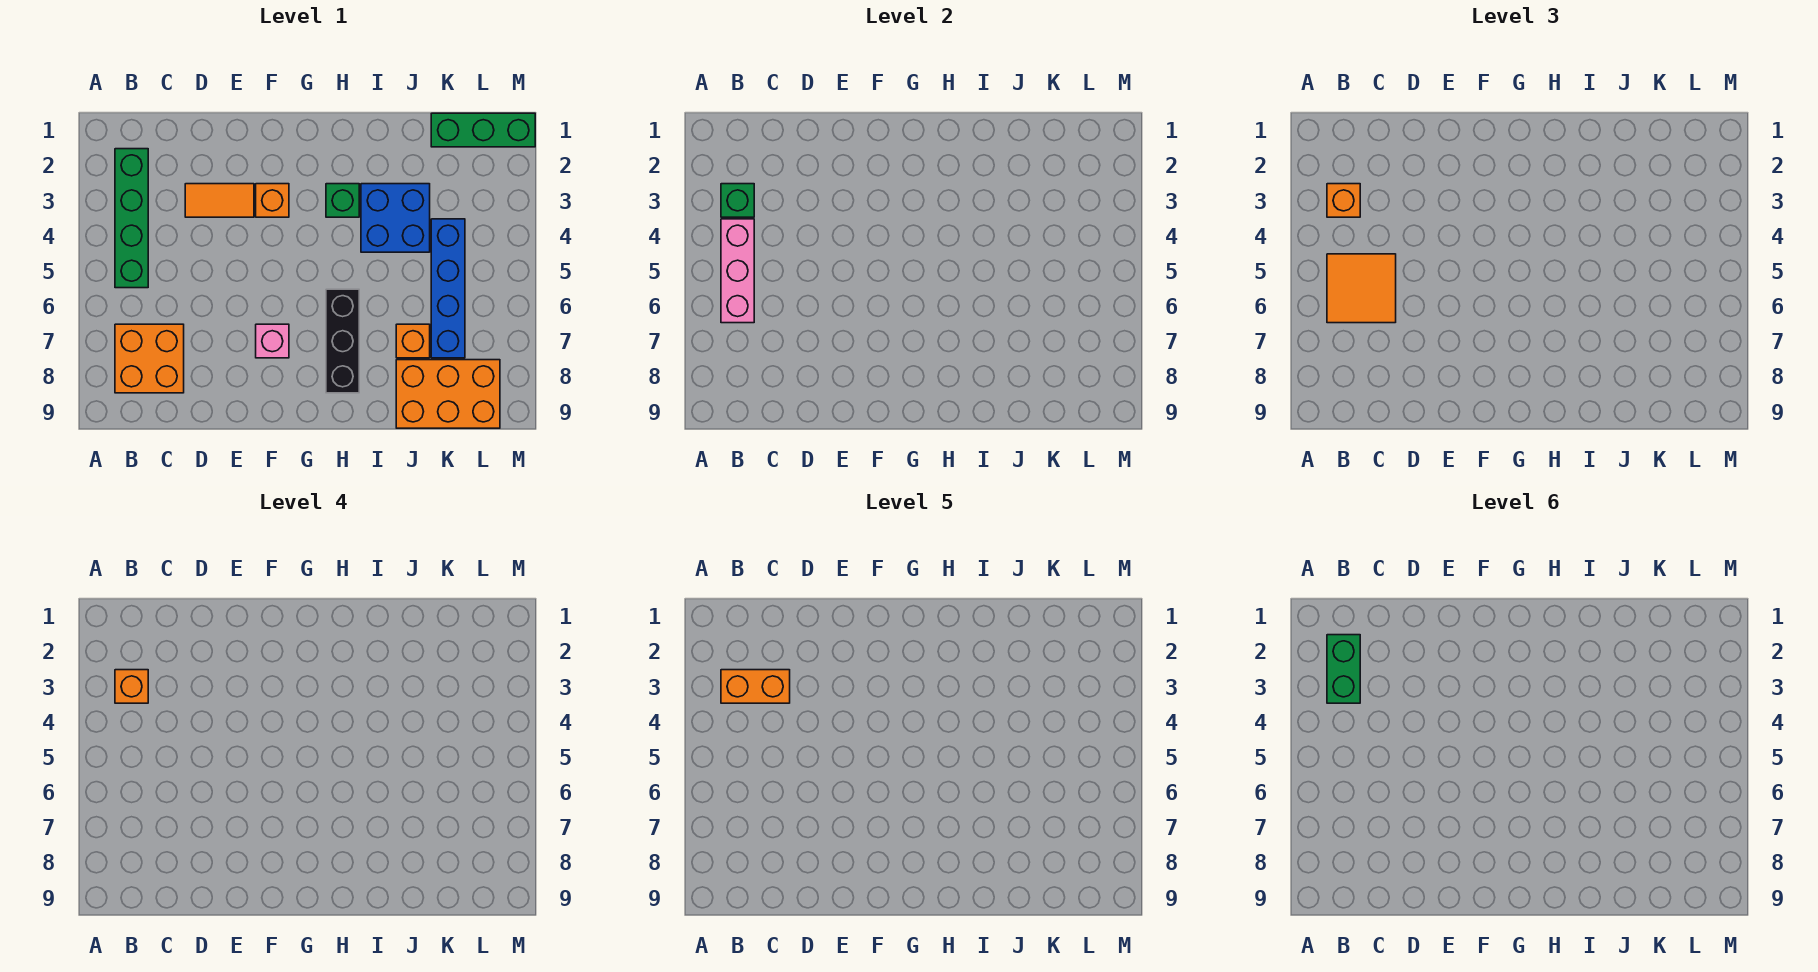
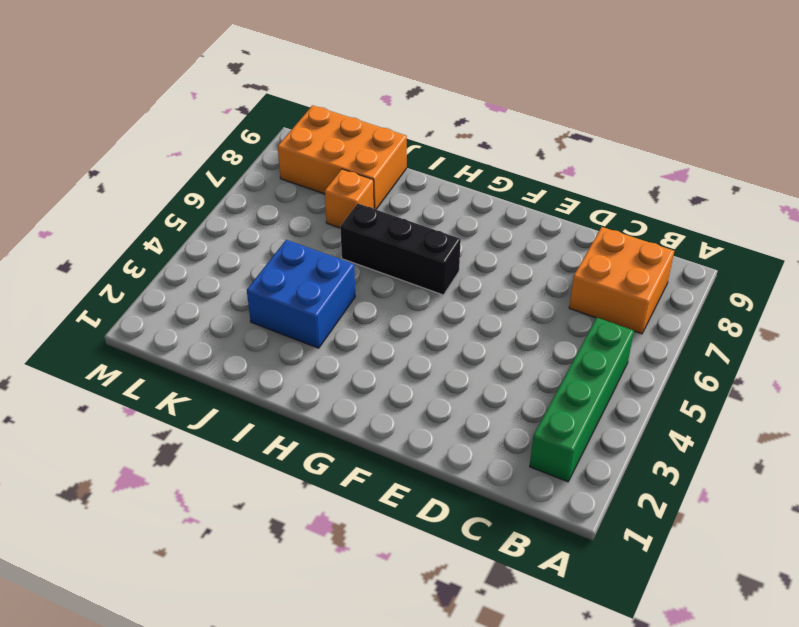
black 1x3 brick [340,204,461,295] -> black 1x3 brick turned to [326,289,359,393]
none -> orange 1x2 tile [185,184,254,217]
none -> orange 1x1 brick [256,184,289,217]
none -> pink 1x1 brick [256,324,289,358]

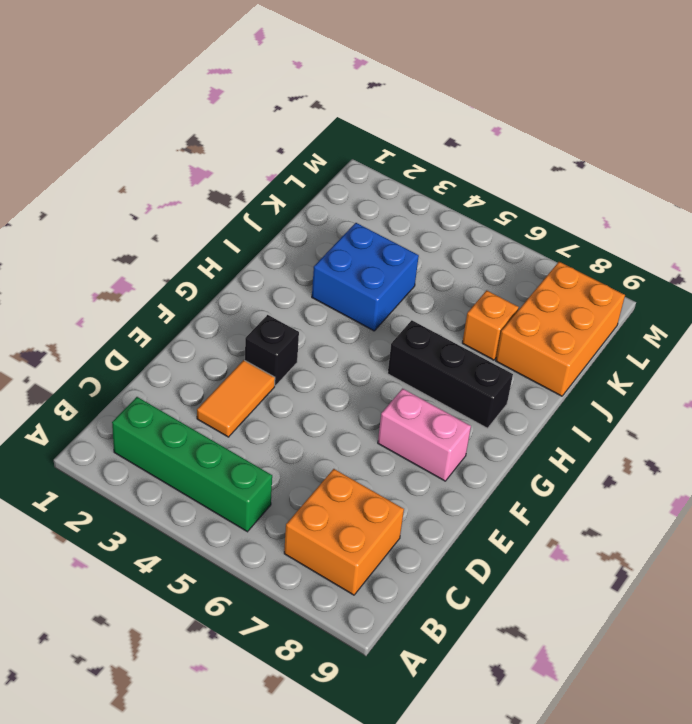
black 1x1 brick [245,315,299,386] -> orange 1x1 brick [256,184,289,217]
pink 1x2 brick [378,389,471,481] -> pink 1x1 brick [256,324,289,358]
none -> green 1x1 brick [326,184,359,217]
none -> green 1x3 brick [431,113,535,147]
none -> blue 1x4 brick [431,219,465,358]

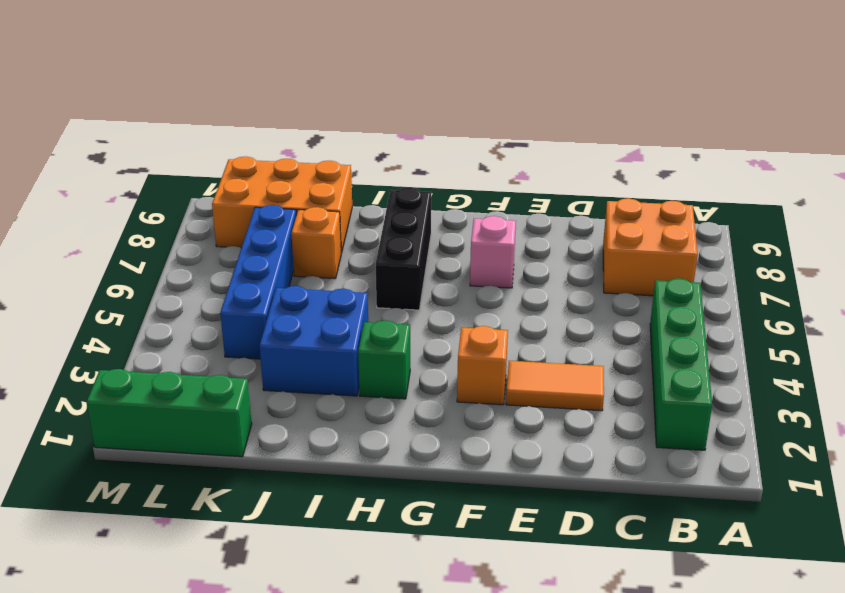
none -> green 1x1 brick [721,184,754,217]
none -> pink 1x3 brick [721,219,754,323]
none -> orange 1x1 brick [1327,184,1360,217]

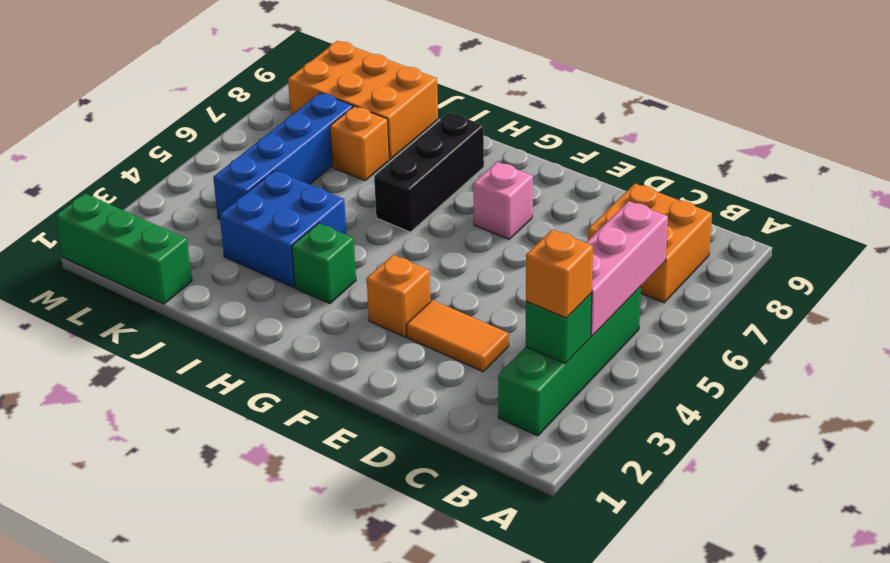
none -> orange 2x2 tile [1327,254,1396,323]
none -> orange 1x1 brick [115,670,148,703]
none -> orange 1x2 brick [721,670,790,703]

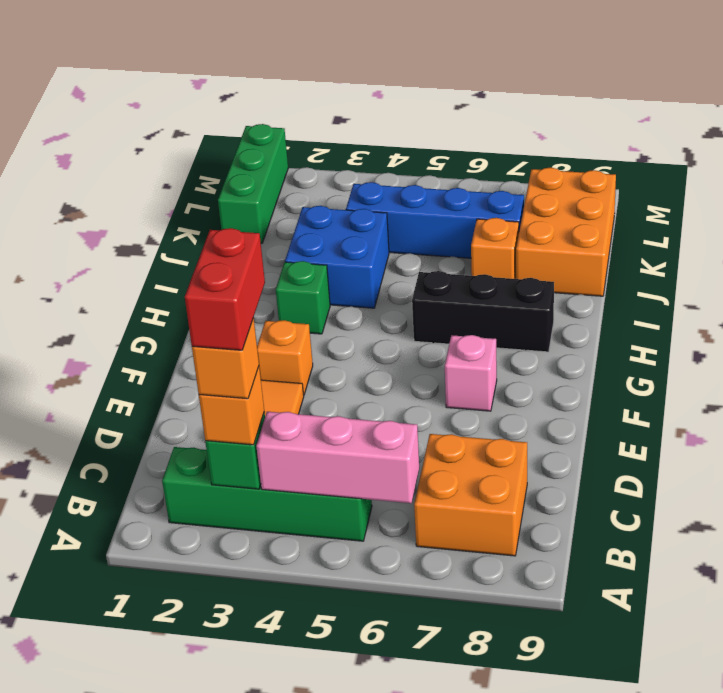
red 1x2 brick [185,228,265,350] -> orange 1x2 brick [721,670,790,703]
none -> orange 2x2 tile [1327,254,1396,323]
none -> green 1x2 brick [1327,635,1360,703]

